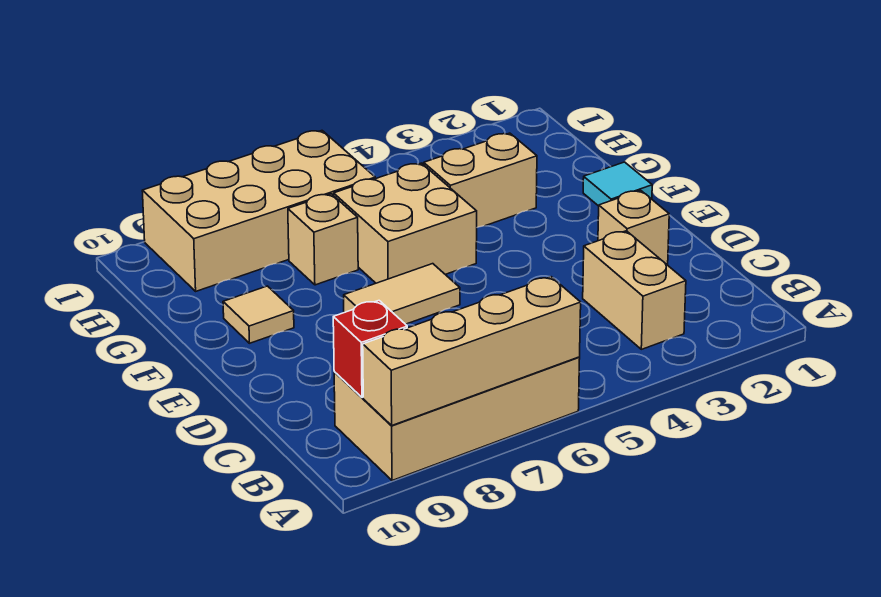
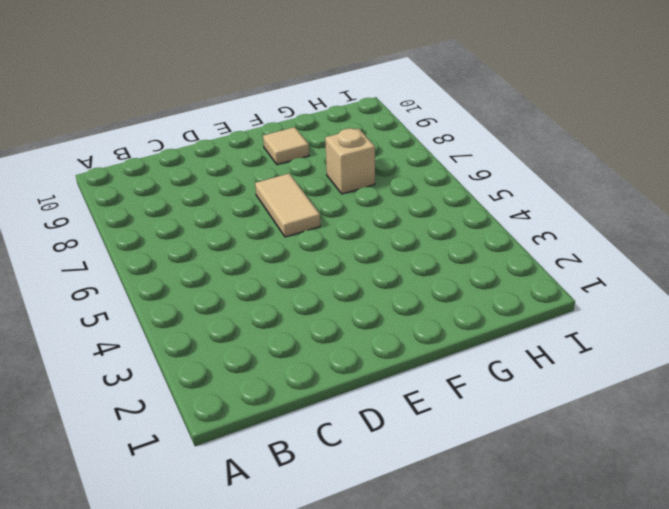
none -> tan 2x4 brick [334,357,580,481]
none -> tan 1x2 brick [583,231,686,349]
none -> tan 1x1 brick [598,190,669,265]

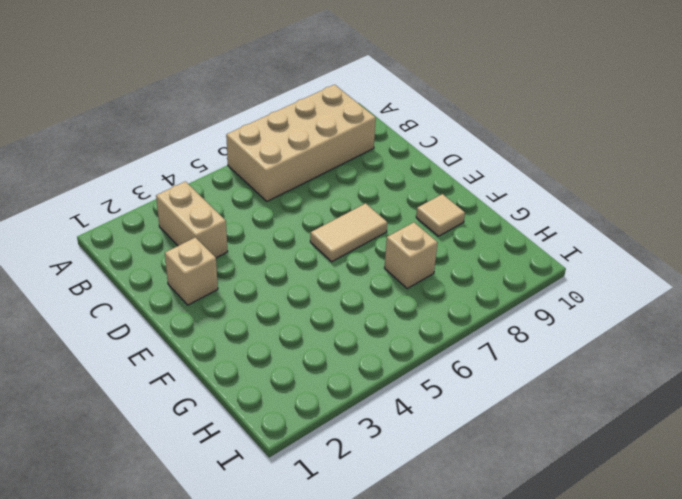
none -> cyan 1x1 tile [583,162,652,206]
none -> tan 2x2 brick [334,163,477,283]
none -> tan 1x2 brick [424,133,537,227]

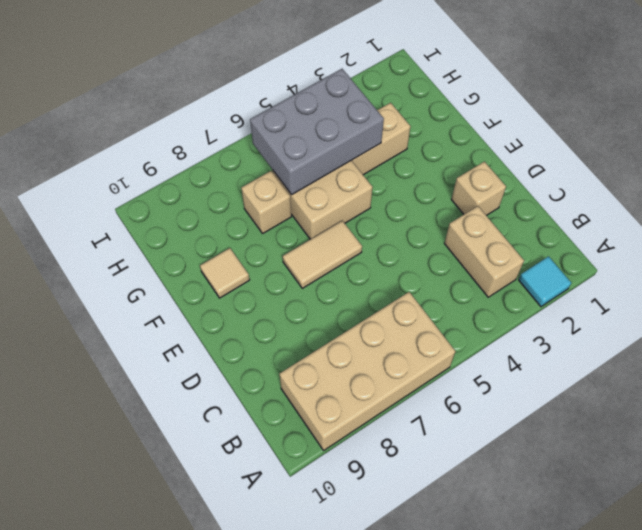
cyan 1x1 tile [519,256,571,307] -> cyan 1x1 tile moved to [583,162,652,206]
grey 2x3 brick [250,69,384,195] -> none
none -> tan 2x4 brick [142,131,375,291]
none -> tan 1x4 brick [363,277,581,425]
none -> red 1x1 brick [333,301,407,397]

